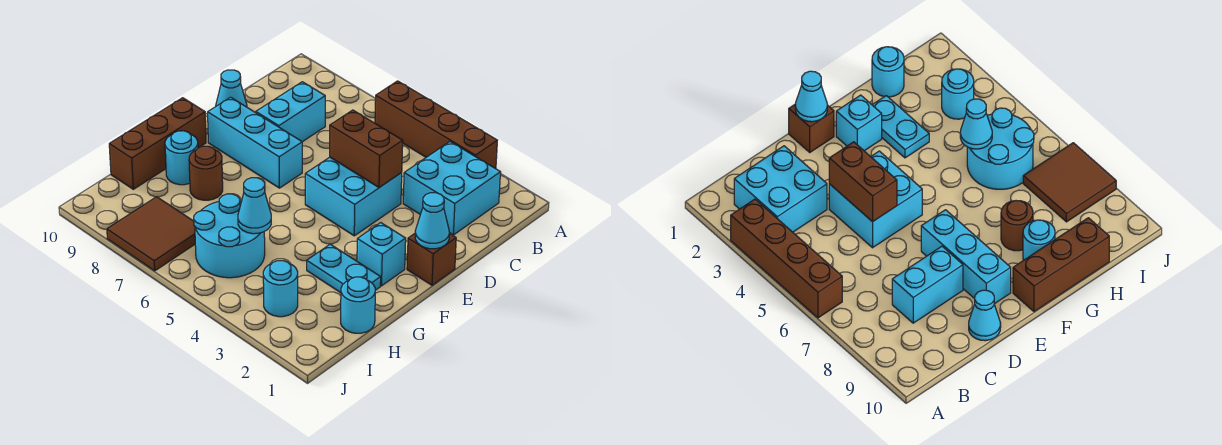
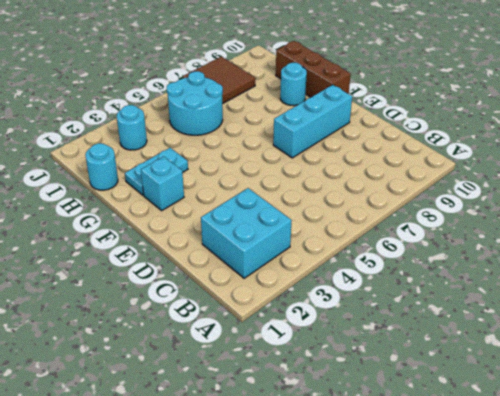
none -> brown 1x4 brick [375,81,497,169]
none -> cyan 1x2 brick [256,82,325,142]
none -> cyan 2x2 brick [305,157,402,236]

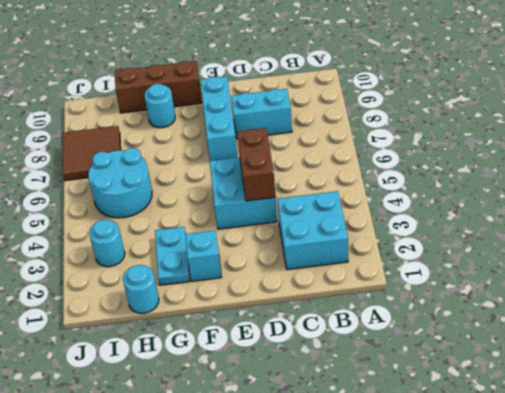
none -> brown 1x4 brick [375,81,497,169]
none -> cyan 1x1 cone [216,70,247,107]
none -> brown 1x1 brick [407,233,456,285]

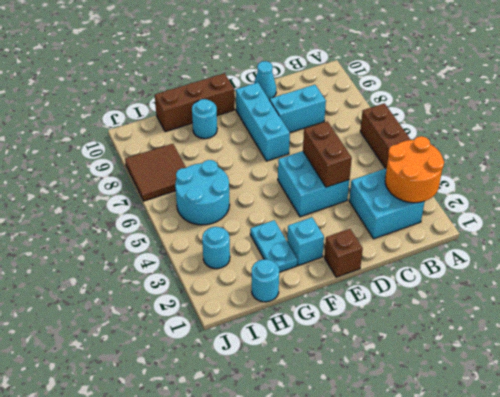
orange 2x2 round brick [385,136,444,203] -> none
none -> brown 1x1 round brick [189,146,223,200]
none -> cyan 1x1 cone [415,193,449,249]
none -> cyan 1x1 cone [238,178,271,234]

